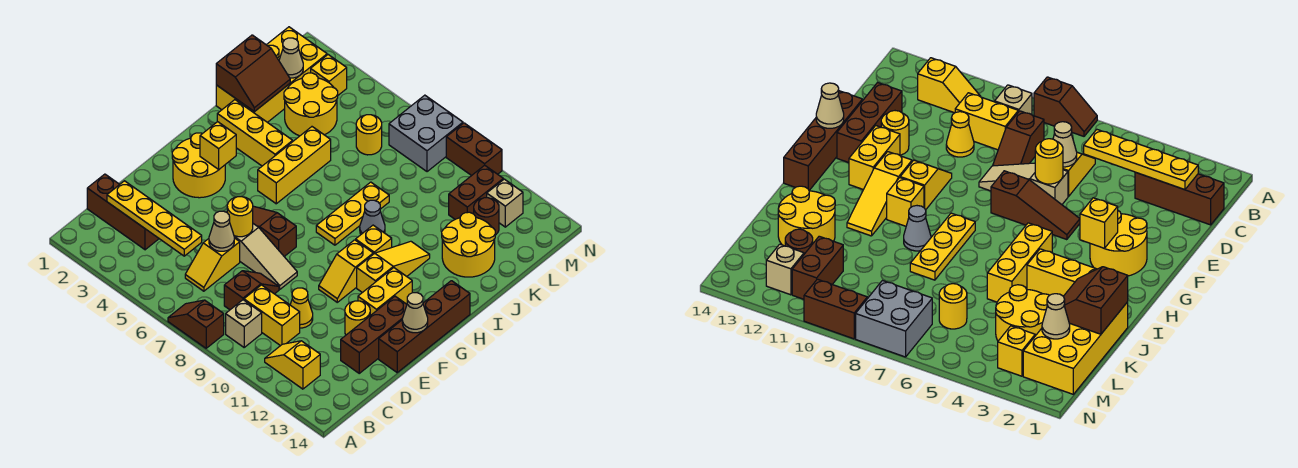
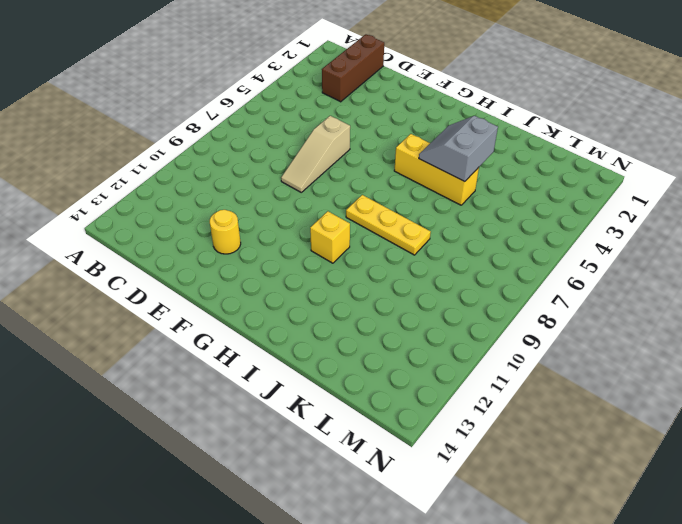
grey 2x2 slope [419,116,498,182] -> none
none -> brown 1x2 slope [168,300,224,348]
none -> tan 1x1 brick [226,300,262,347]
none -> yellow 1x2 slope [265,341,320,389]
none -> yellow 1x2 slope [185,238,240,291]

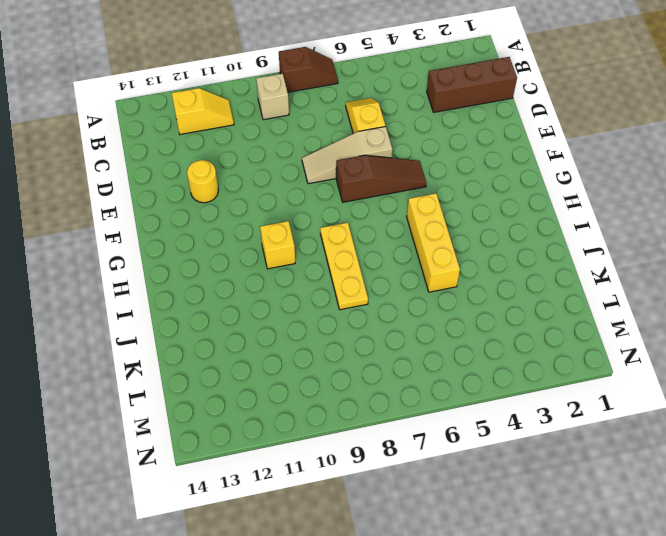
none -> brown 1x2 slope [224,271,279,310]
none -> yellow 1x2 brick [244,285,300,346]
none -> yellow 1x1 cone [290,288,313,328]
none -> brown 1x3 brick [341,296,407,373]

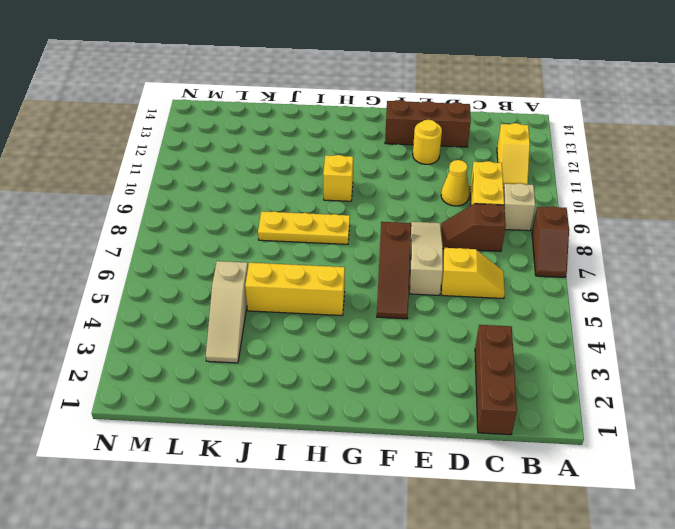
tan 1x3 slope [206,261,248,363] -> yellow 2x2 round brick [284,73,338,136]
none -> brown 1x4 brick [379,281,470,372]
none -> yellow 2x2 round brick [172,133,225,198]
none -> yellow 1x2 slope [319,240,373,302]
none -> yellow 1x2 brick [358,268,412,316]

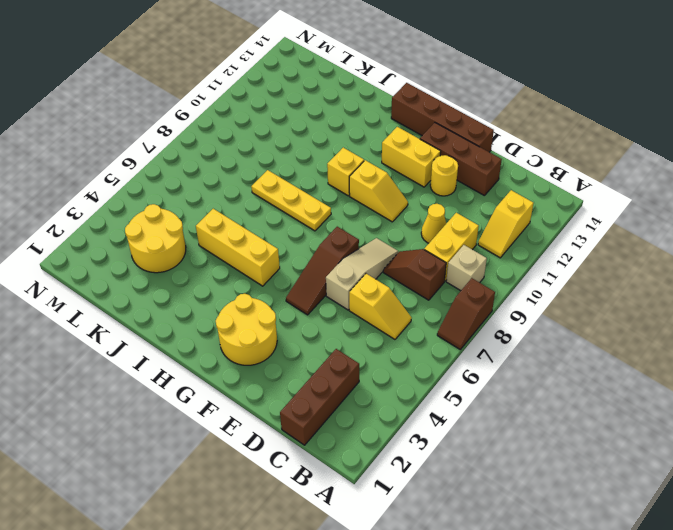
none -> yellow 1x3 slope [357,241,430,293]
none -> yellow 1x3 brick [217,100,293,166]
none -> grey 1x1 cone [360,200,385,234]
none -> yellow 2x4 brick [216,27,327,122]

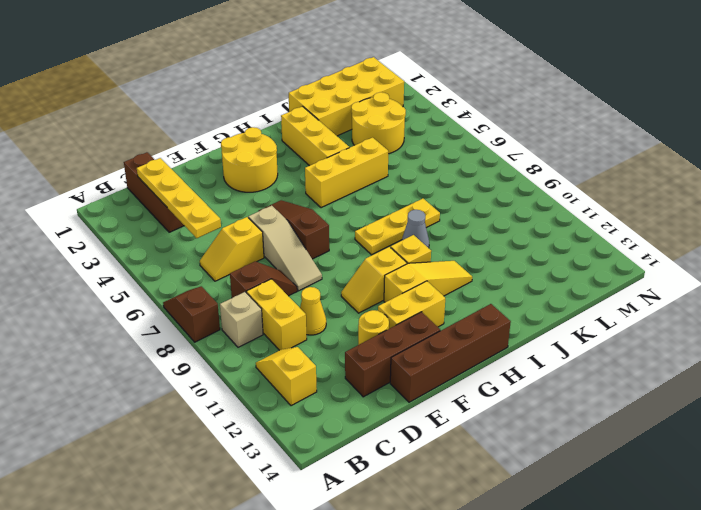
none -> yellow 2x2 round brick [442,212,495,277]
none -> yellow 1x1 round brick [356,115,382,155]
none -> brown 1x2 brick [449,165,503,219]
none -> brown 1x1 round brick [474,198,499,235]

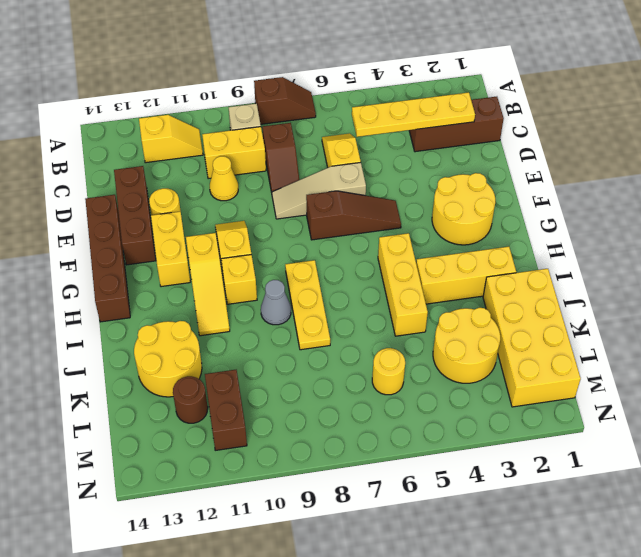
none -> yellow 1x1 brick [311,55,347,95]
none -> grey 2x2 brick [389,95,463,172]
none -> tan 1x1 brick [487,179,523,227]
none -> brown 1x2 brick [446,123,502,176]

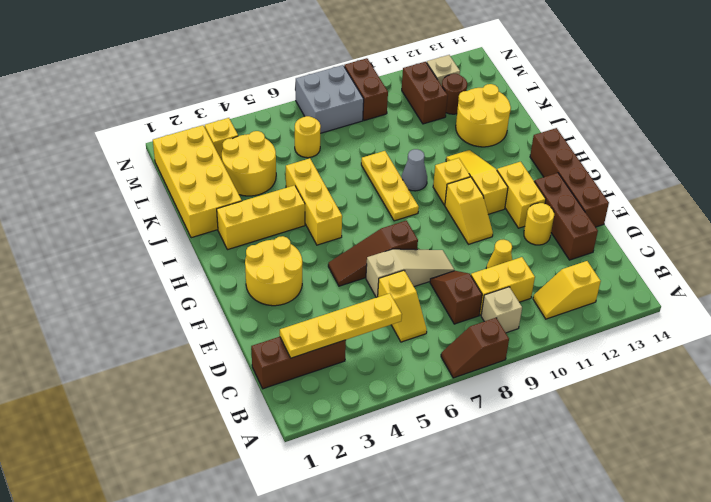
brown 1x2 brick [344,58,388,121] -> brown 1x2 brick turned to [446,123,502,176]
none -> tan 1x1 cone [209,211,234,251]
none -> yellow 1x1 round brick [227,197,253,237]
none -> tan 1x1 cone [402,293,428,333]
none -> yellow 1x1 brick [200,122,236,169]

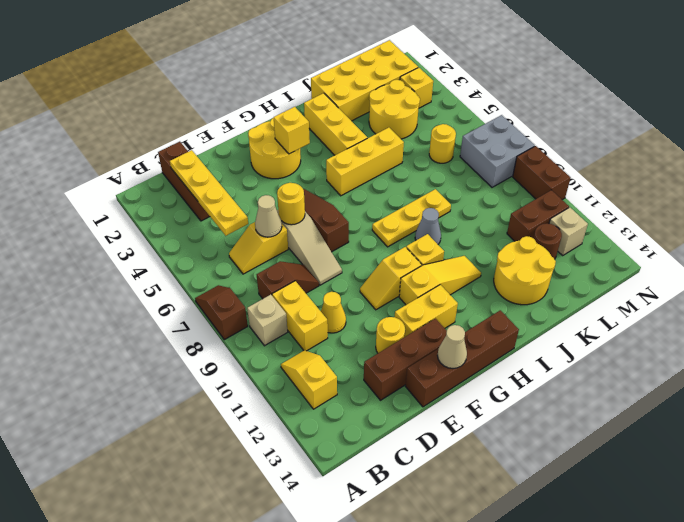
none -> brown 2x2 slope [216,35,290,112]
none -> tan 1x1 cone [279,38,303,78]

